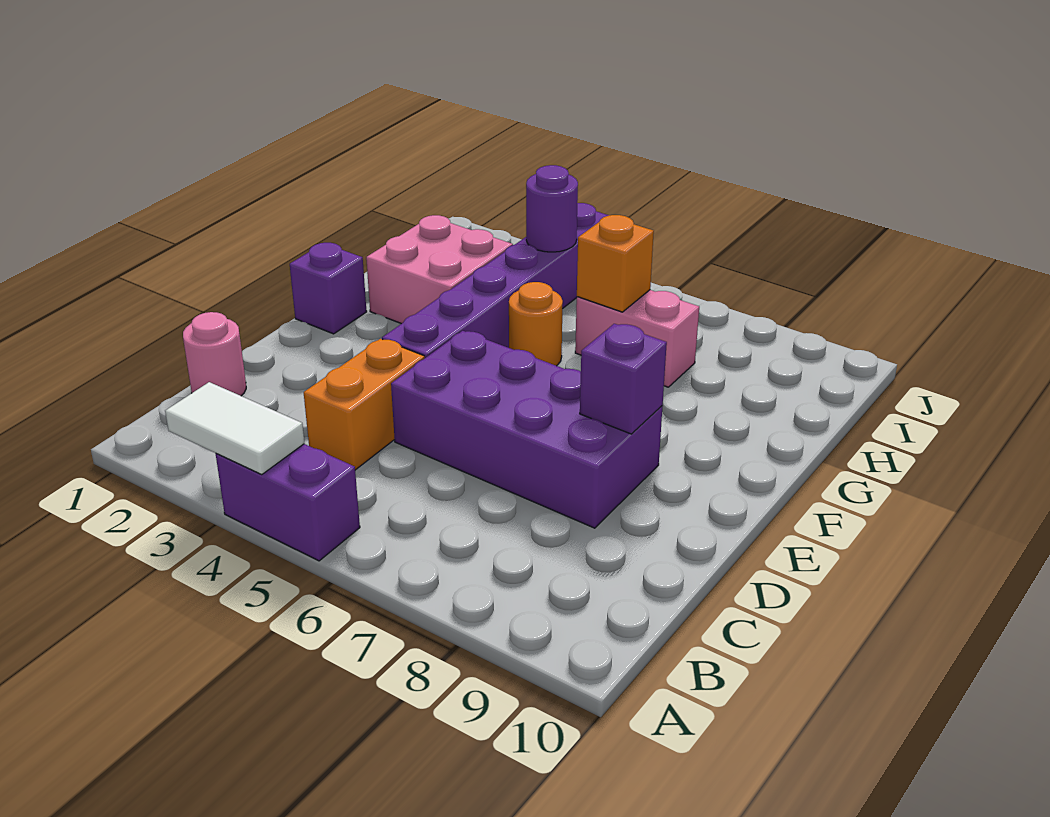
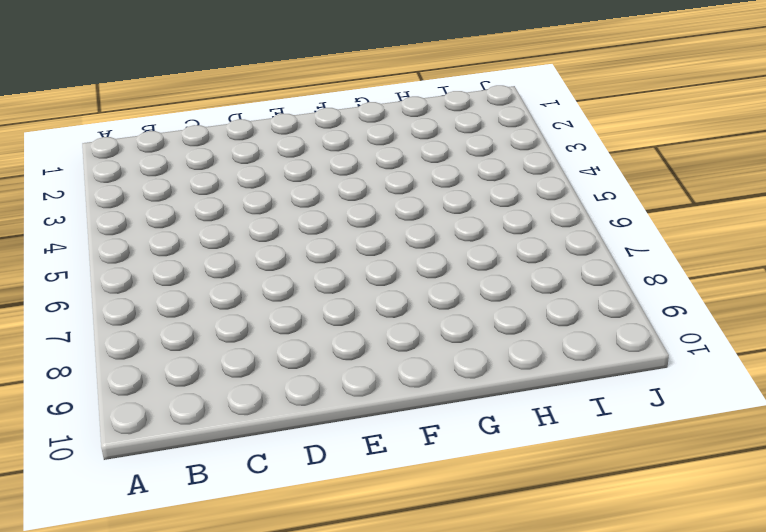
none -> purple 1x2 brick [216,444,360,561]
none -> pink 1x1 round brick [183,312,246,396]
none -> orange 1x2 brick [304,339,425,470]

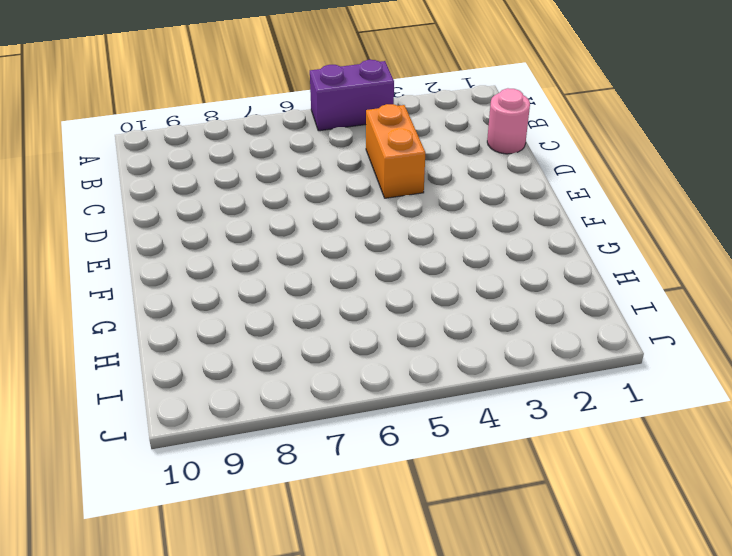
none -> purple 2x4 brick [391,331,663,528]
none -> purple 1x6 brick [382,203,609,358]
none -> purple 1x1 brick [290,243,367,334]

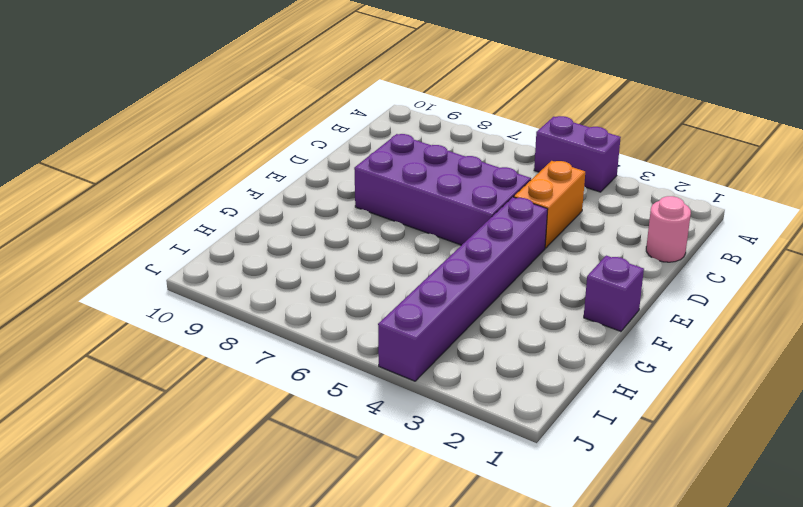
none -> pink 2x2 brick [366,215,513,324]
none -> orange 1x1 round brick [509,282,563,366]
none -> pink 1x2 brick [575,290,699,387]

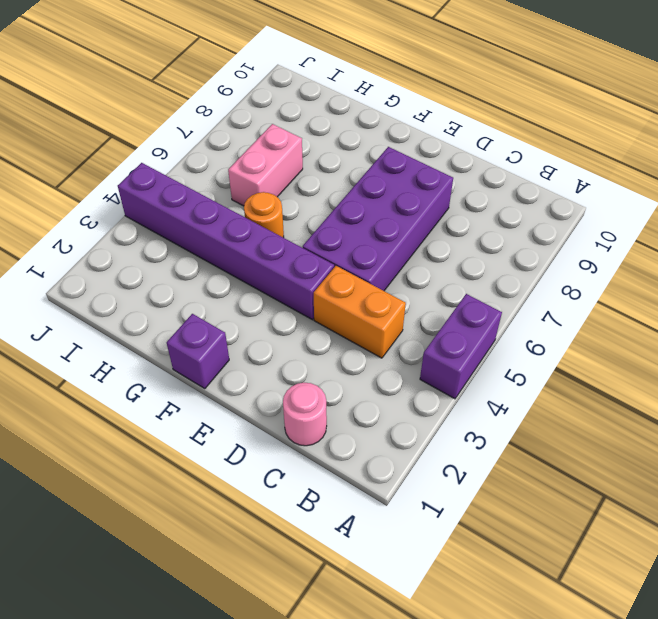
none -> pink 2x2 brick [366,215,513,324]
none -> white 1x2 tile [165,382,304,474]
none -> purple 1x1 brick [580,324,667,434]

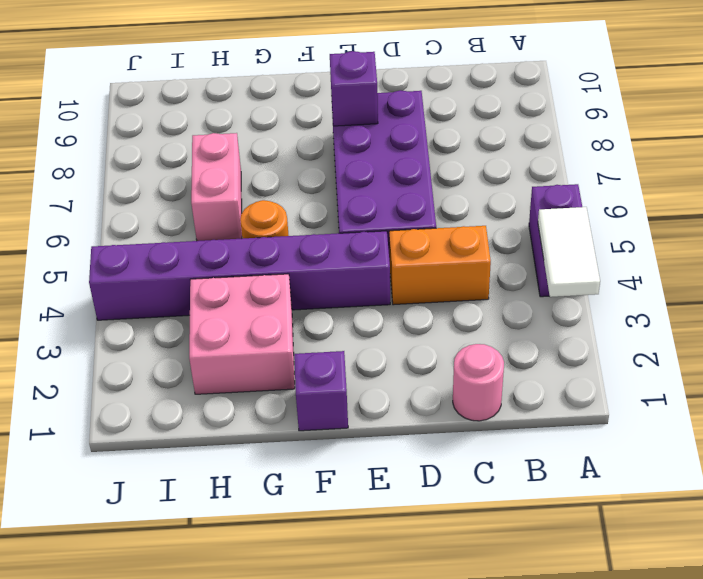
none -> orange 1x1 brick [577,215,654,312]
none -> purple 1x1 round brick [526,165,578,252]

